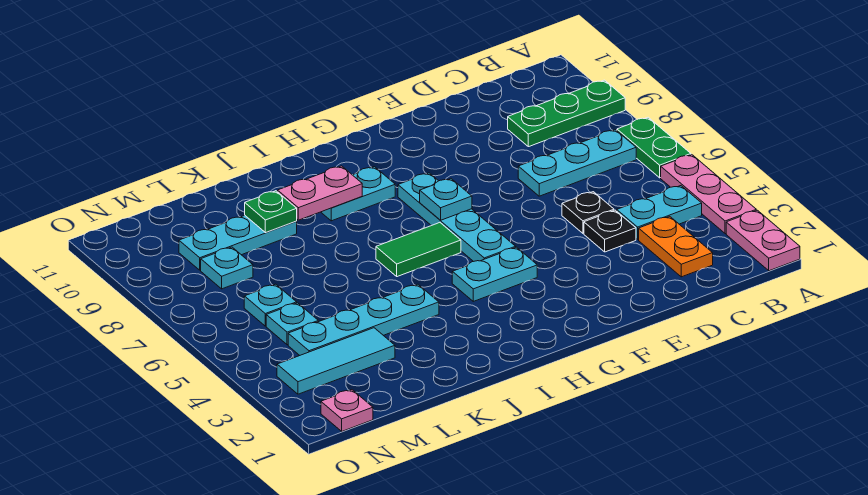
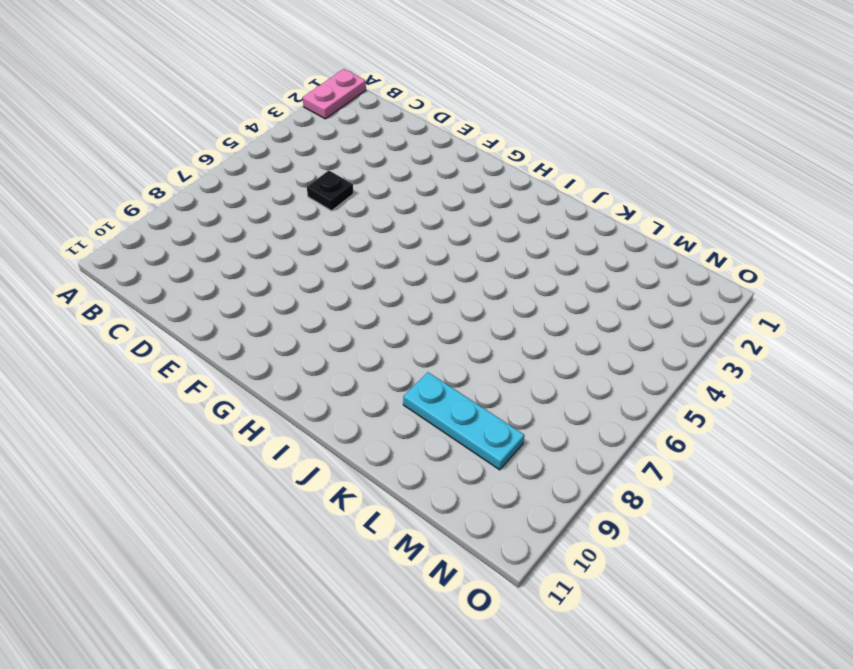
none -> pink 1x3 plate [661,155,756,234]
none -> green 1x2 plate [617,117,691,178]
none -> green 1x3 plate [508,80,625,147]

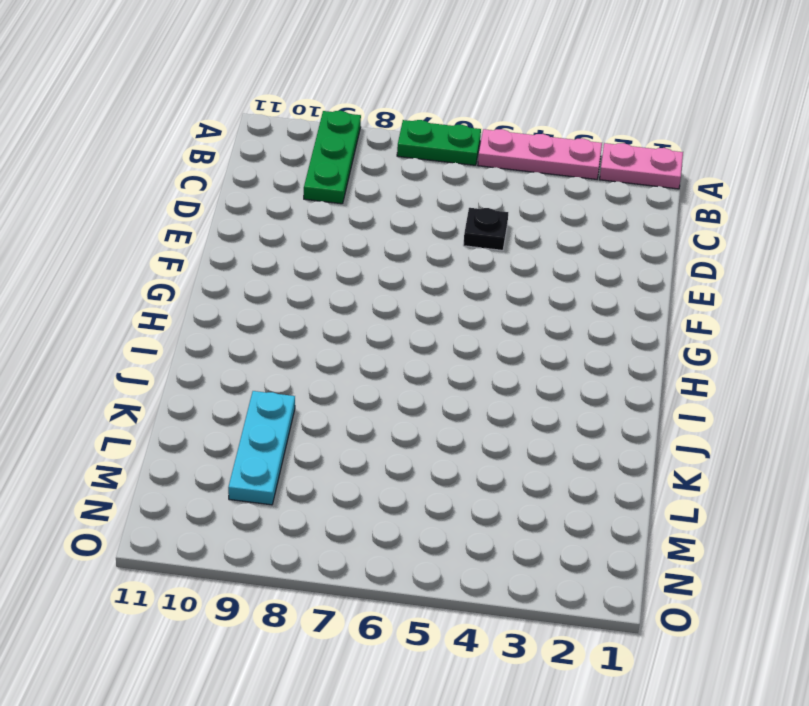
none -> cyan 1x2 plate [617,186,702,239]
none -> cyan 1x3 plate [518,130,636,196]
none -> orange 1x2 plate [639,216,713,277]

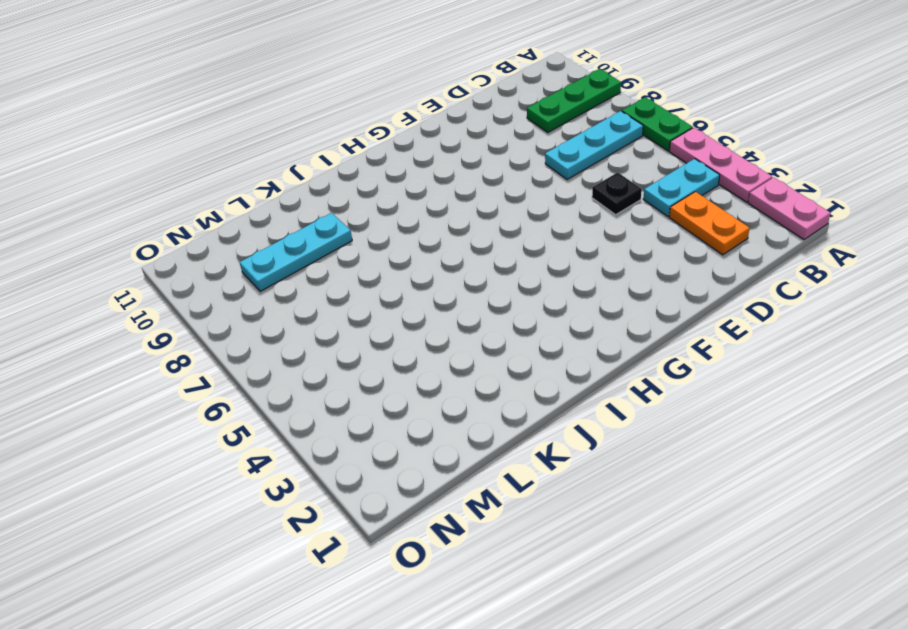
none -> black 1x1 plate [584,210,636,252]
none -> cyan 1x2 plate [452,247,537,301]
none -> cyan 1x4 plate [398,173,516,262]

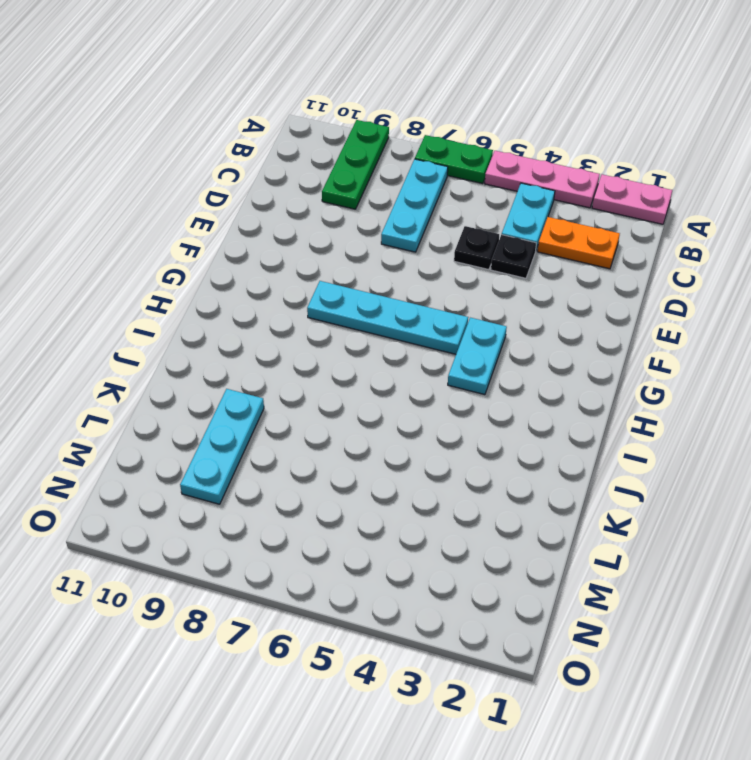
none -> green 1x2 tile [376,223,461,277]
none -> cyan 1x2 plate [321,167,395,221]
none -> cyan 1x4 plate [288,284,439,355]

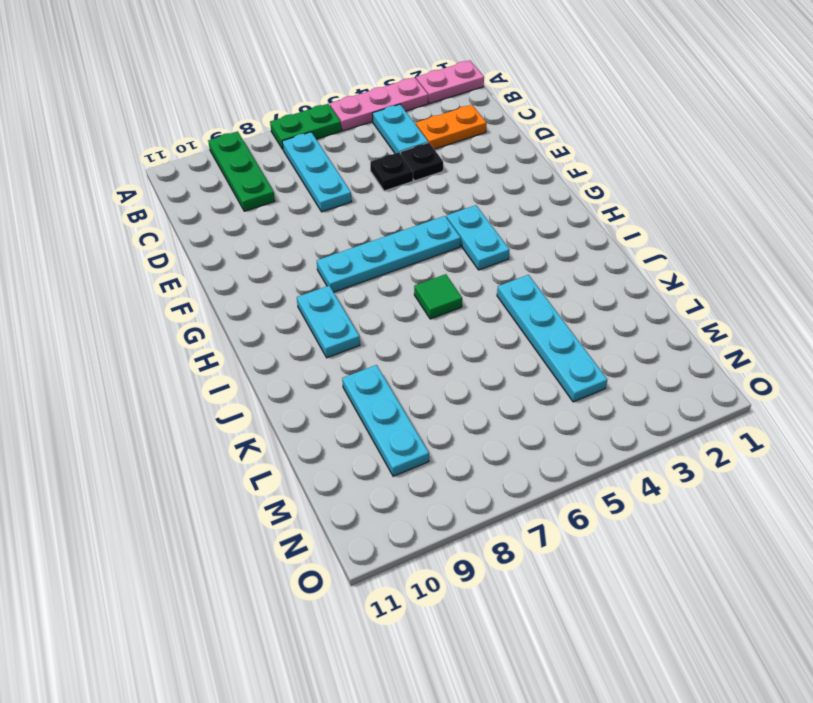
green 1x1 tile [414,274,462,319] -> green 1x2 tile [376,223,461,277]
none -> cyan 1x3 tile [277,328,395,394]
none -> cyan 1x1 plate [266,303,318,345]
none -> cyan 1x1 plate [244,284,297,326]

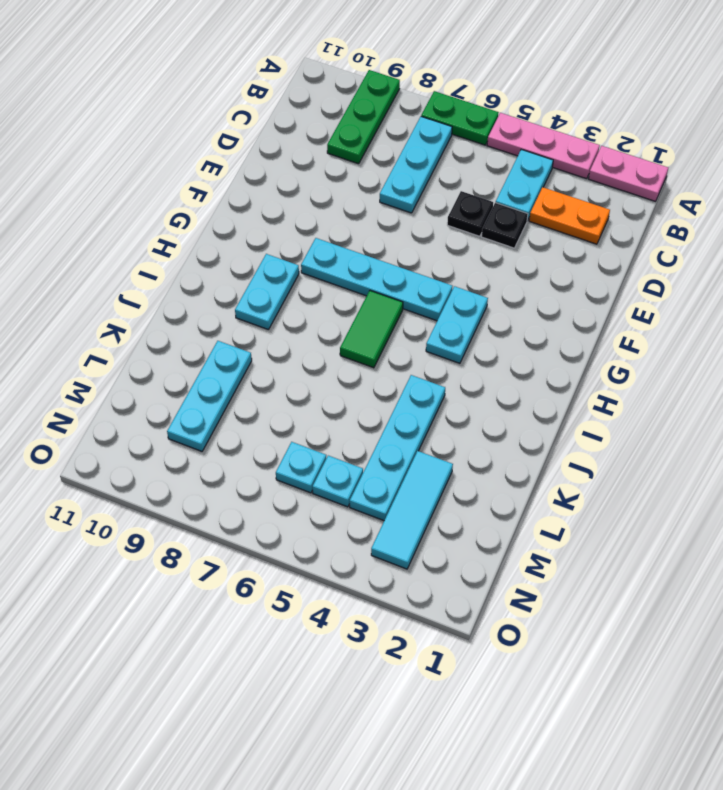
none -> cyan 1x1 plate [201,247,253,289]
none -> pink 1x1 plate [321,390,373,431]
none -> cyan 1x1 plate [420,179,472,220]

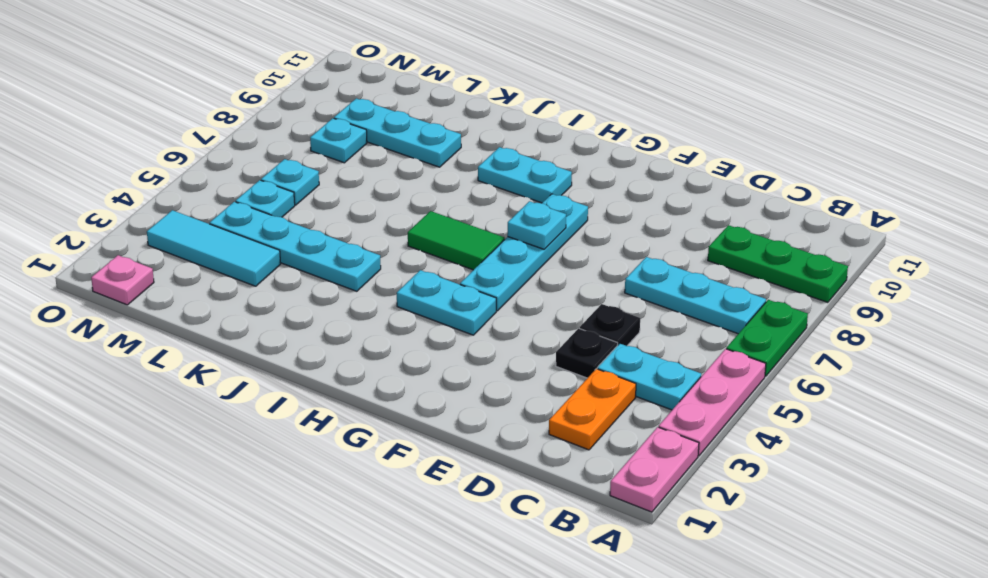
none -> pink 1x2 plate [278,166,362,220]
none -> green 1x1 plate [245,191,297,233]

